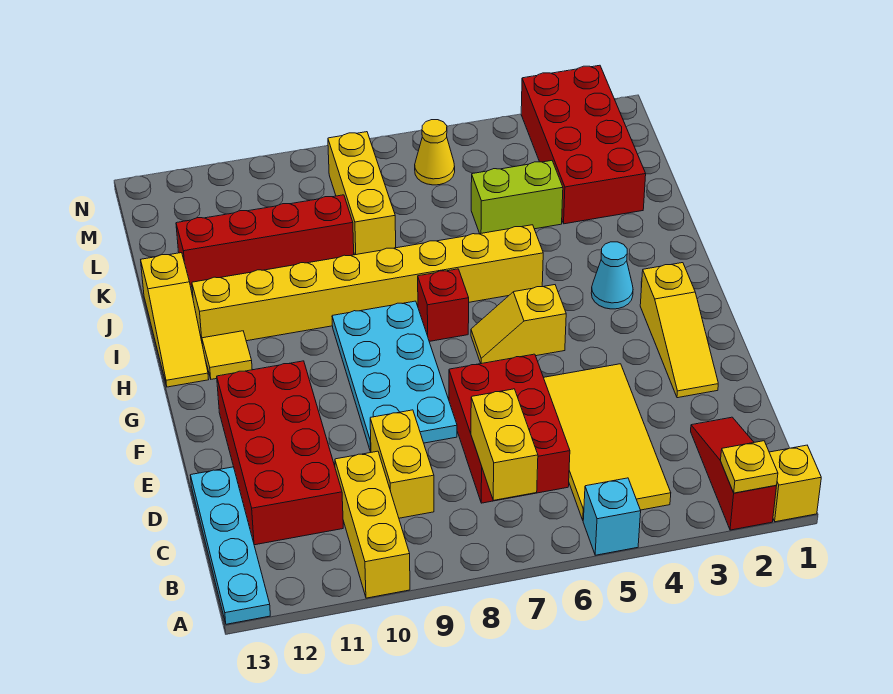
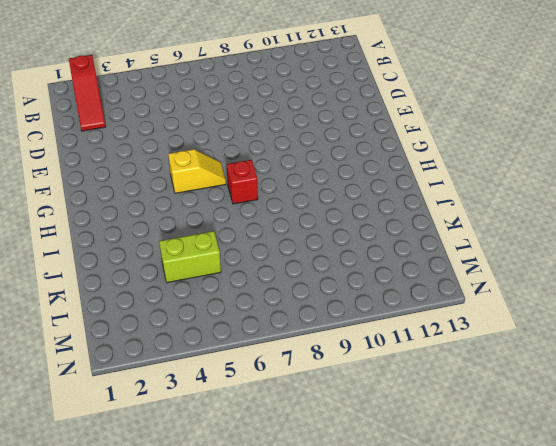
none -> yellow 1x1 brick [769,445,821,522]
none -> cyan 1x1 brick [583,478,641,555]
none -> yellow 1x3 brick [335,451,410,598]

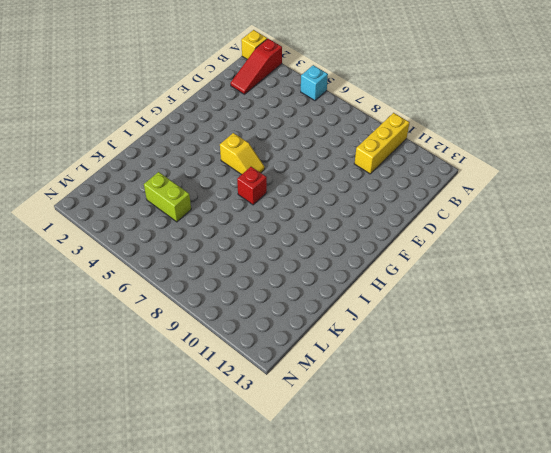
none -> cyan 1x4 plate [190,467,270,624]
none -> yellow 2x4 tile [544,364,671,520]
none -> red 2x3 brick [449,354,570,503]

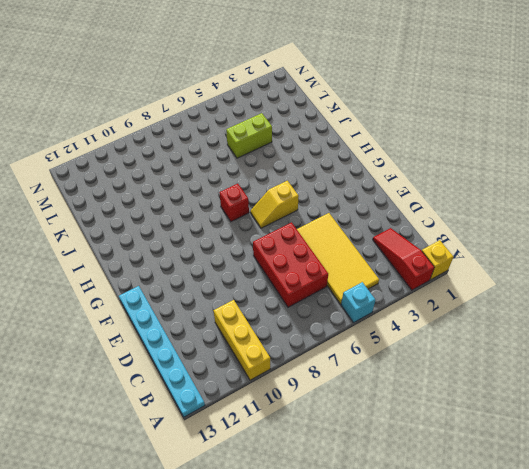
cyan 1x6 plate [119,286,205,417] -> cyan 1x4 plate [190,467,270,624]
none -> yellow 1x2 brick [370,410,434,518]
none -> red 2x4 brick [217,361,343,545]
none -> yellow 1x3 slope [640,263,718,398]

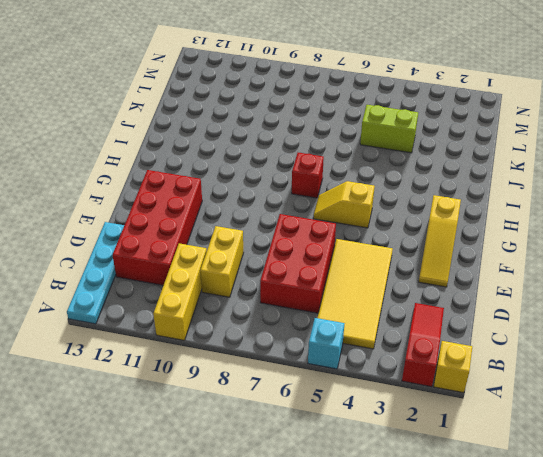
none -> cyan 2x4 plate [332,301,457,452]
none -> cyan 1x1 cone [591,242,633,309]
none -> yellow 1x1 tile [202,331,252,379]

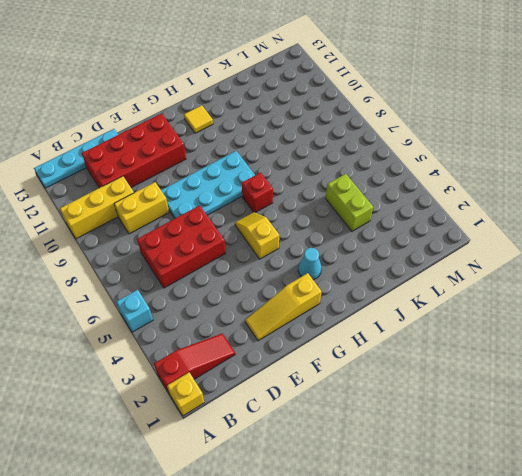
none -> yellow 2x4 tile [544,364,671,520]
none -> yellow 1x3 slope [141,253,209,387]
none -> yellow 1x8 brick [192,225,543,341]

